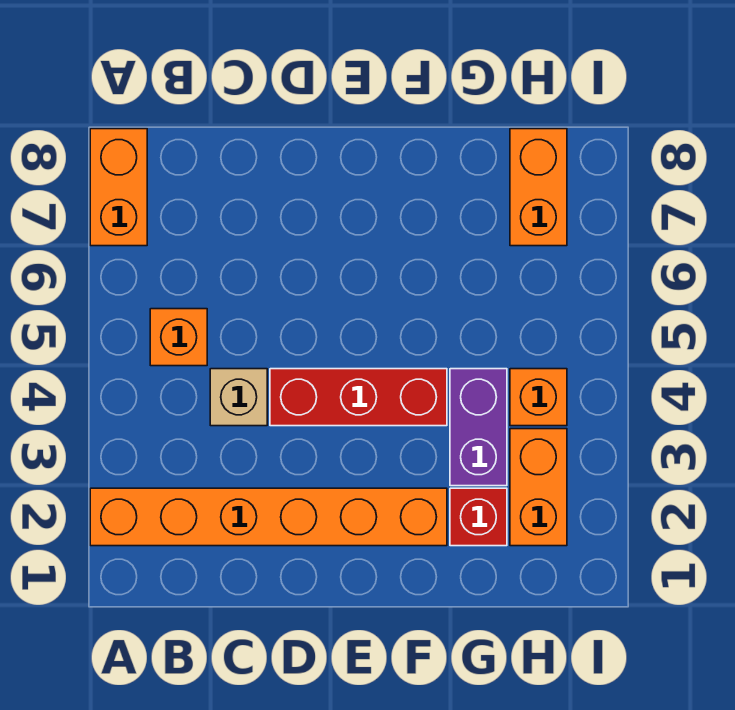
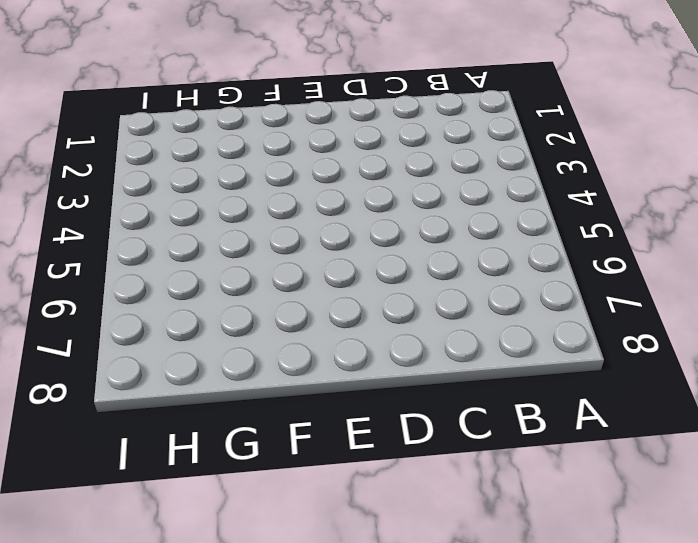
none -> orange 1x6 brick [90,488,447,546]
none -> orange 1x2 brick [90,129,147,246]

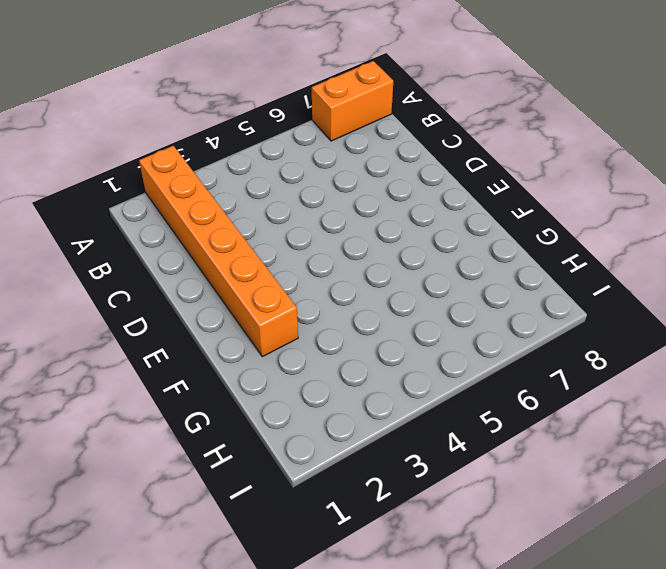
none -> orange 1x1 brick [150,309,207,366]
none -> tan 1x1 brick [210,369,267,426]

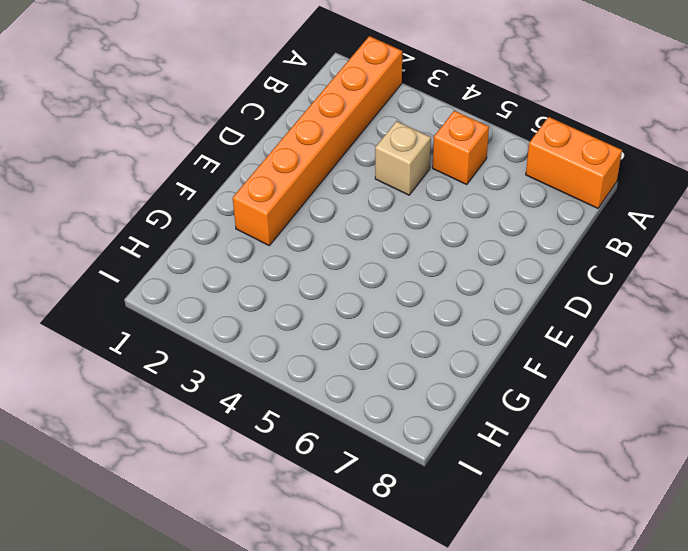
none -> red 1x3 brick [270,369,447,426]
none -> red 1x1 brick [450,488,507,546]

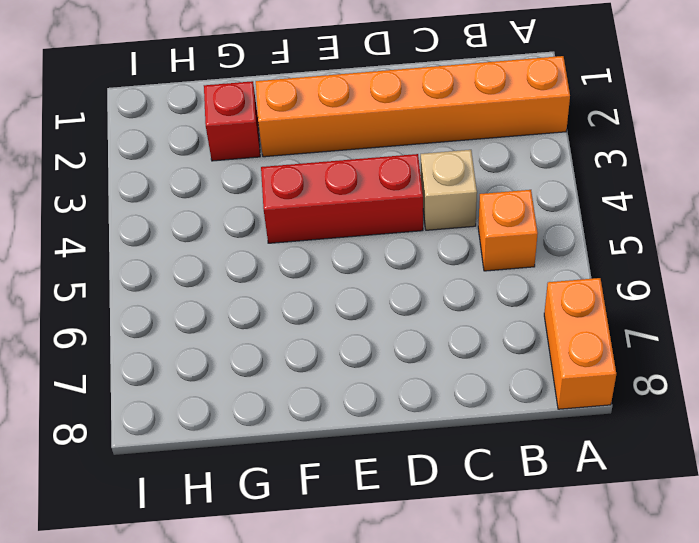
none -> purple 1x2 brick [450,369,507,486]
none -> orange 1x2 brick [510,429,567,546]

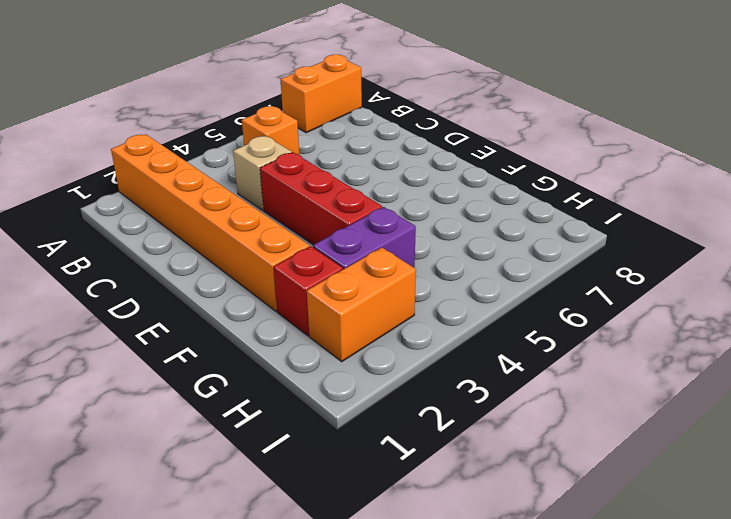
none -> orange 1x1 brick [510,369,567,426]
none -> orange 1x2 brick [510,129,567,246]

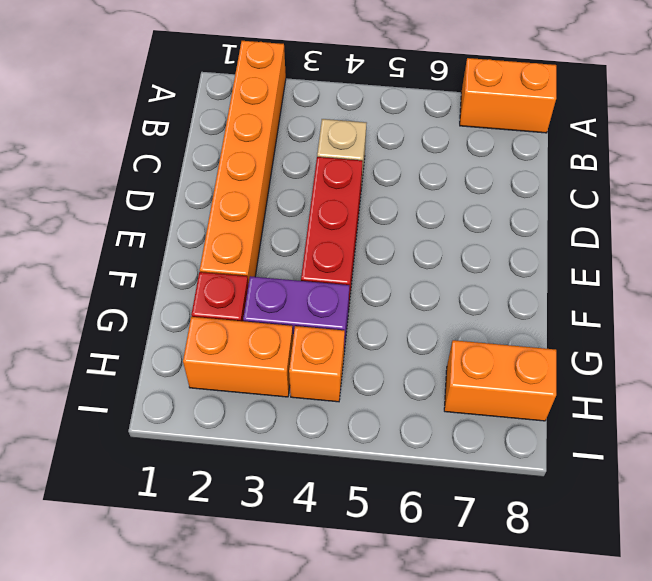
none -> orange 1x1 brick [150,309,207,366]

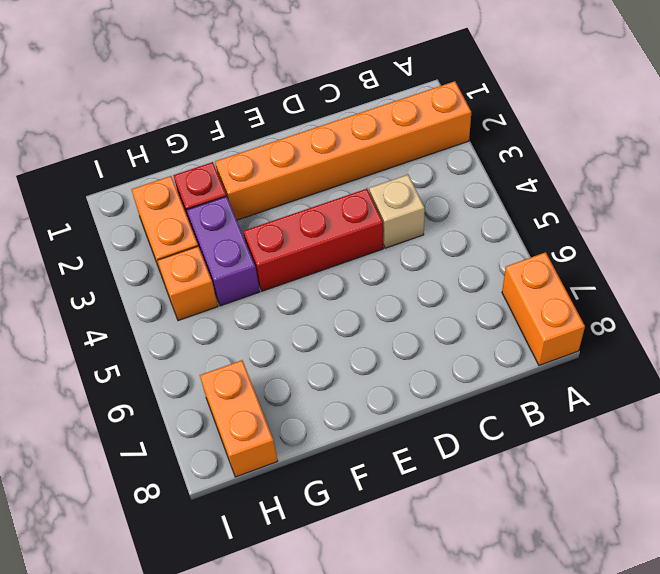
none -> orange 1x1 brick [150,309,207,366]

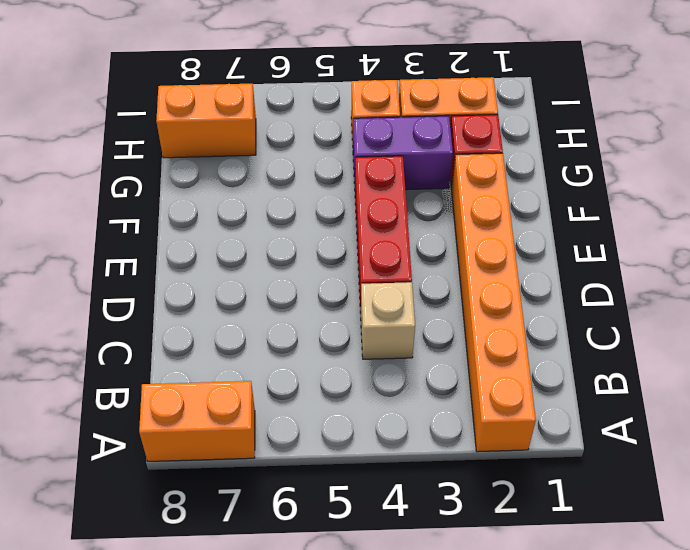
none -> orange 1x1 brick [150,309,207,366]

